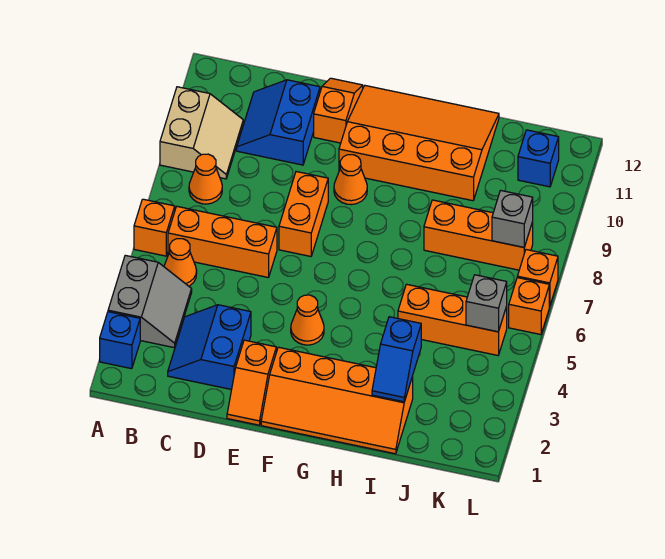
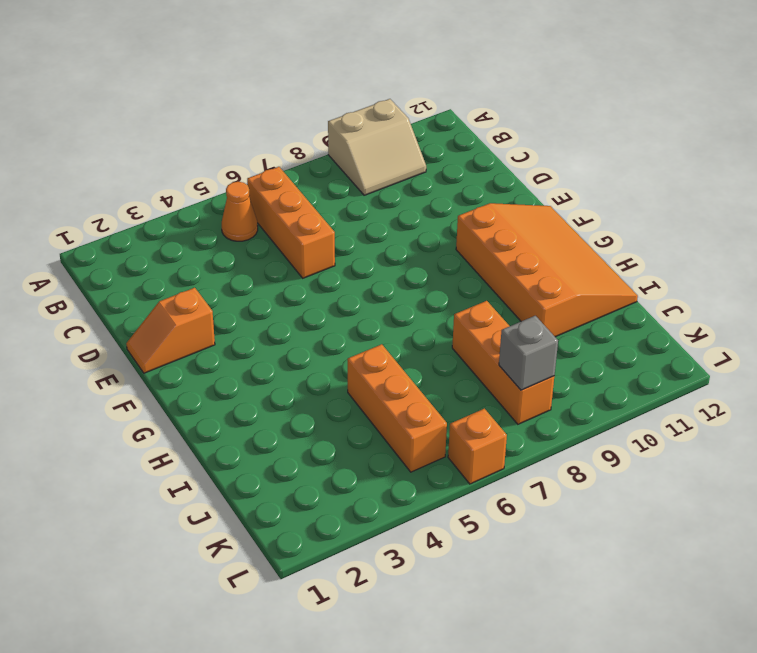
none -> blue 1x1 brick [100,312,140,369]
none -> grey 2x2 slope [108,255,192,347]
none -> orange 1x1 brick [134,199,175,256]

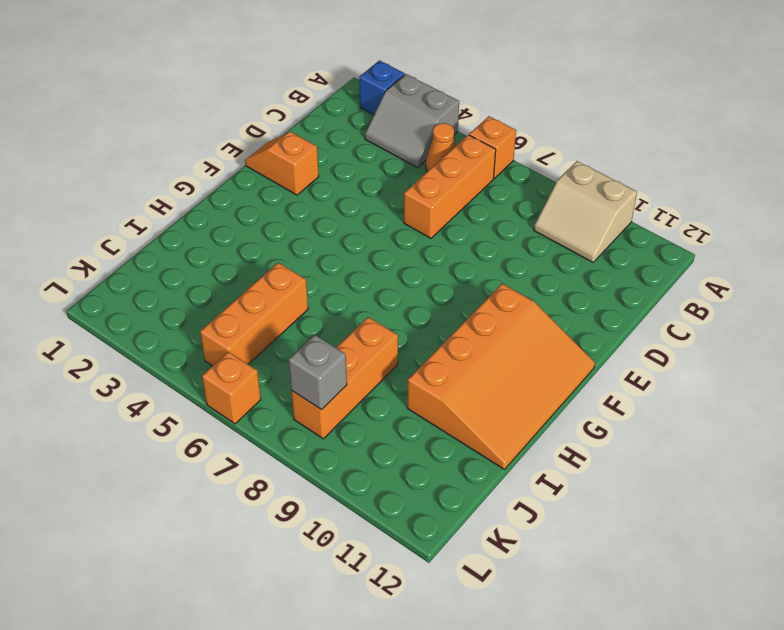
none -> orange 1x1 cone [189,154,222,204]
none -> blue 2x2 slope [168,305,251,390]
none -> blue 2x2 slope [237,80,320,165]

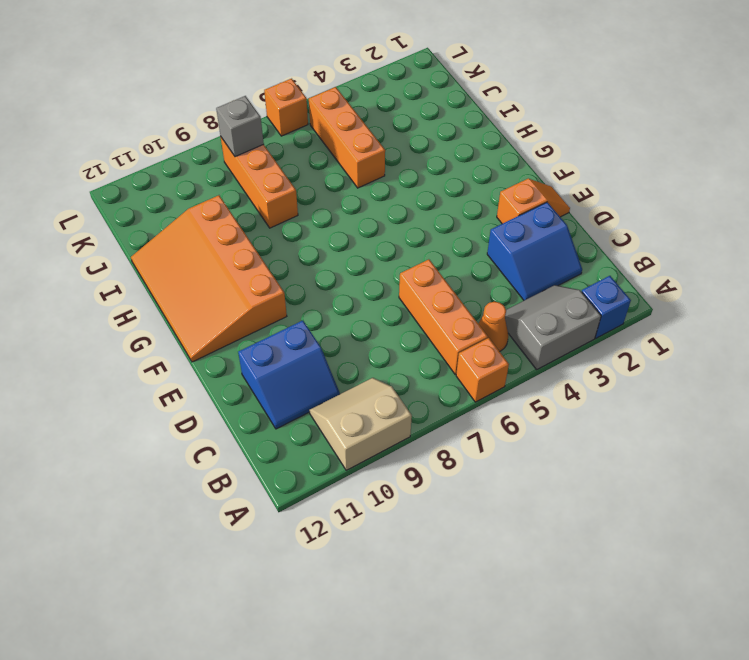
none -> orange 1x1 cone [189,154,222,204]
none -> orange 1x2 brick [279,172,328,256]
none -> orange 1x2 slope [314,78,363,143]

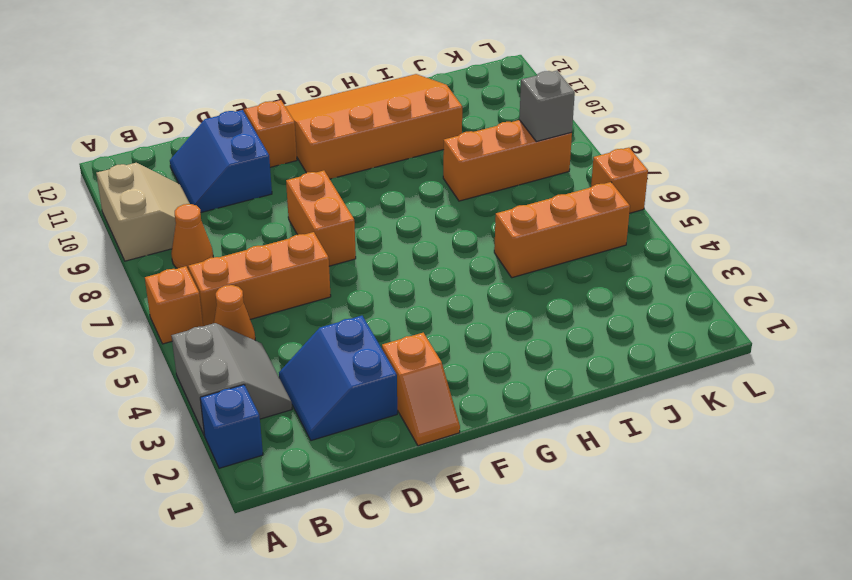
none -> orange 2x4 slope [261,347,413,454]
none -> orange 1x1 cone [291,295,324,345]
none -> orange 1x1 cone [334,155,367,205]

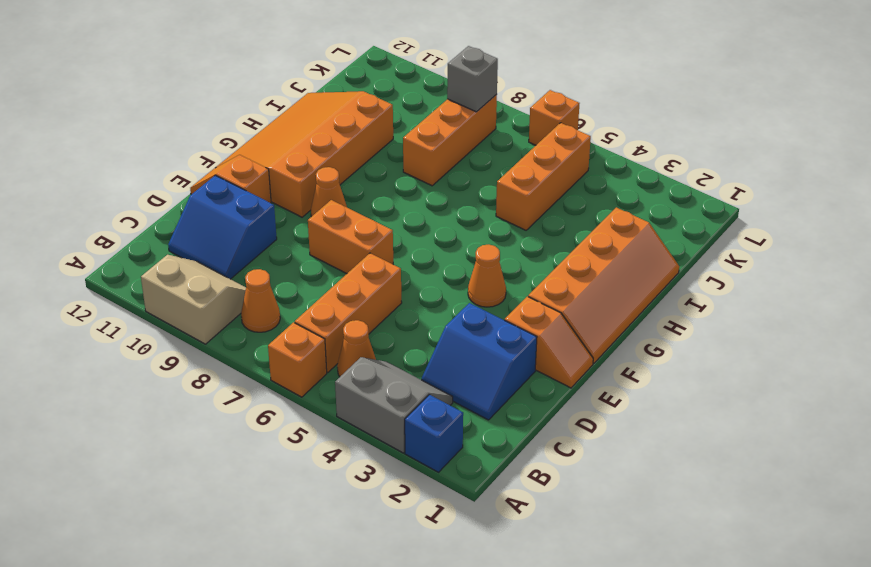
none -> blue 1x1 brick [518,130,559,187]
none -> orange 1x1 brick [517,250,558,306]
none -> blue 1x2 slope [372,317,421,402]

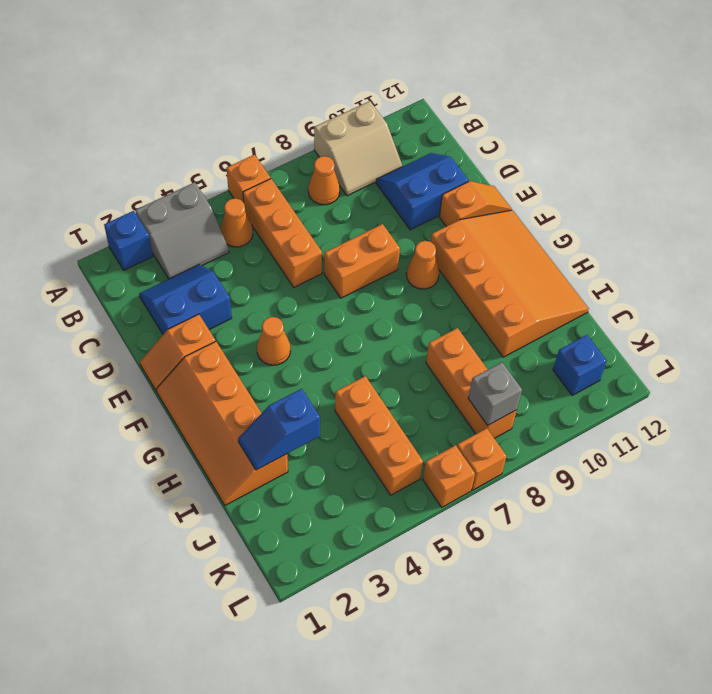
none -> grey 1x1 brick [466,275,507,332]

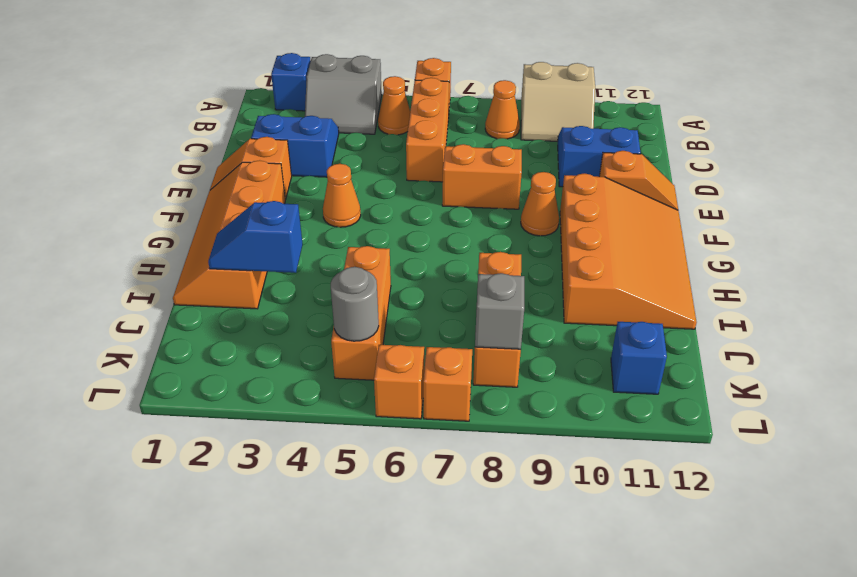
grey 1x1 round brick [331,267,379,341] -> grey 1x1 brick [466,275,507,332]

